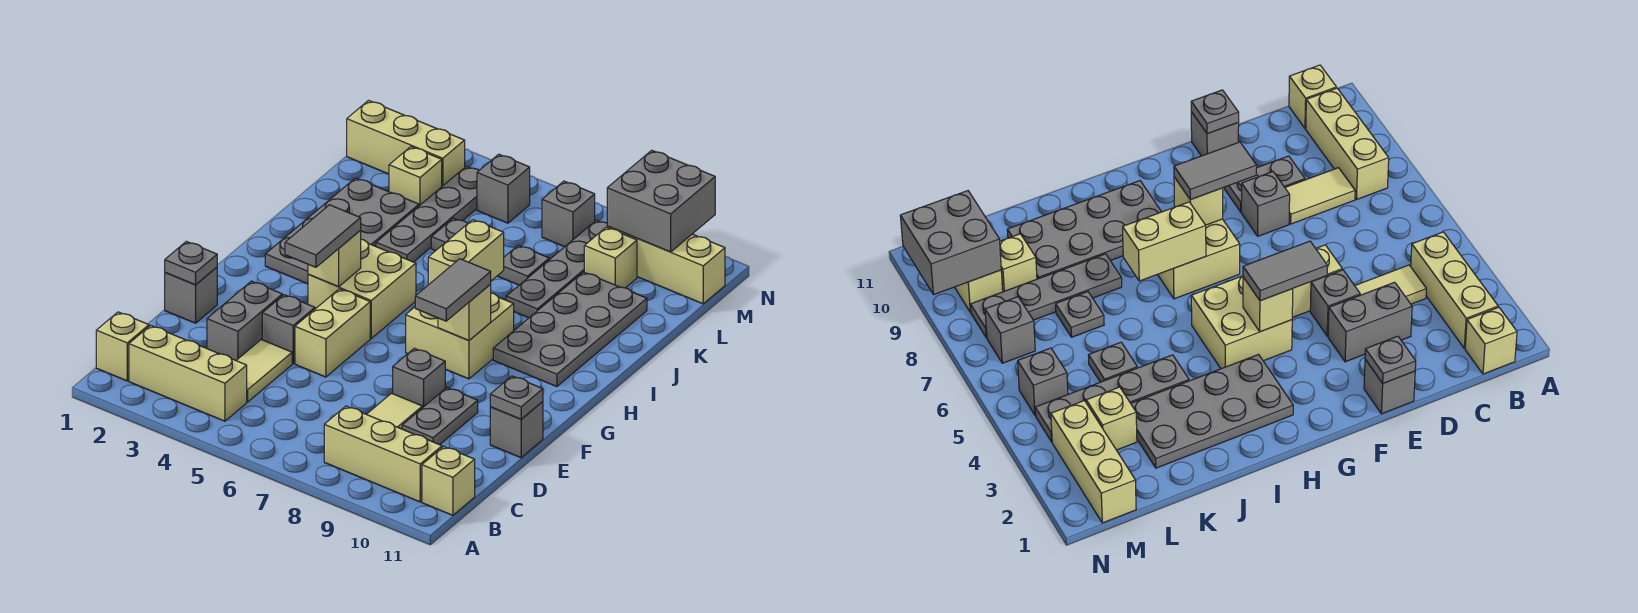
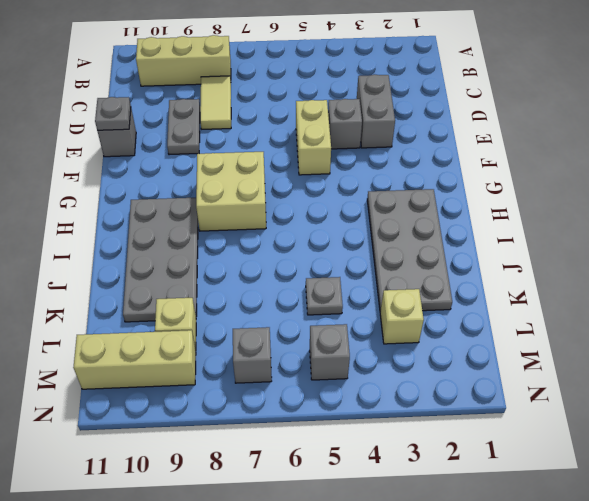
none -> tan 1x1 brick [96,312,149,381]
none -> tan 1x3 brick [129,325,247,421]
none -> tan 1x1 brick [422,446,475,515]
none -> tan 1x2 tile [236,340,292,402]

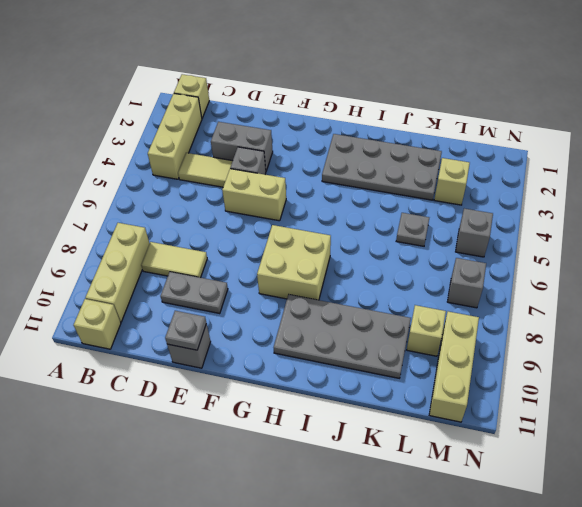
none -> grey 1x1 brick [165,267,217,323]
none -> grey 1x1 brick [393,348,445,408]
none -> tan 2x2 brick [308,239,416,338]
none -> grey 1x4 plate [376,167,479,262]

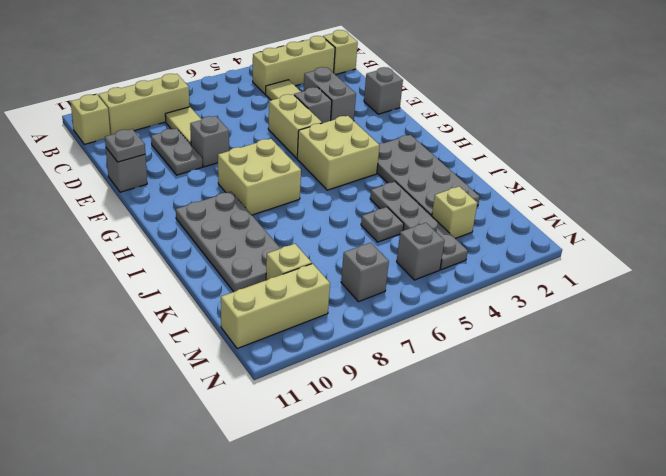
none -> grey 1x4 plate [506,220,607,318]
none -> grey 1x1 plate [498,245,549,285]
none -> tan 1x3 brick [347,101,465,186]
none -> grey 1x1 plate [165,241,217,285]

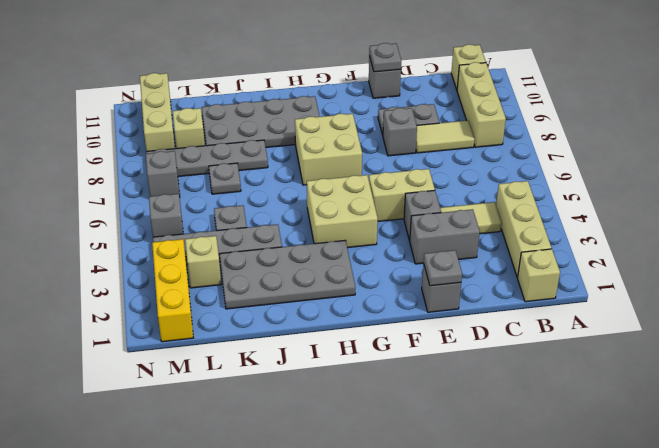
yellow 1x3 brick [152,239,193,342] -> tan 1x3 brick [347,101,465,186]
none -> tan 1x1 brick [308,230,361,287]
none -> tan 1x1 brick [438,284,491,341]
none -> tan 1x2 brick [428,220,504,285]
none -> grey 2x2 brick [607,150,715,252]

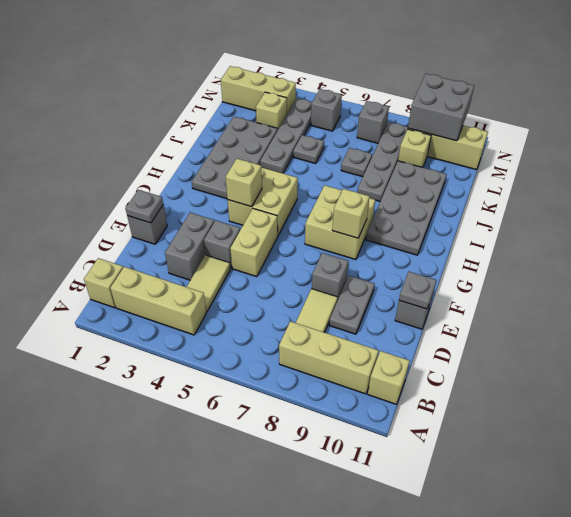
none -> tan 1x2 brick [428,220,504,285]
none -> grey 1x2 tile [285,205,361,267]
none -> grey 1x2 tile [415,259,491,321]

